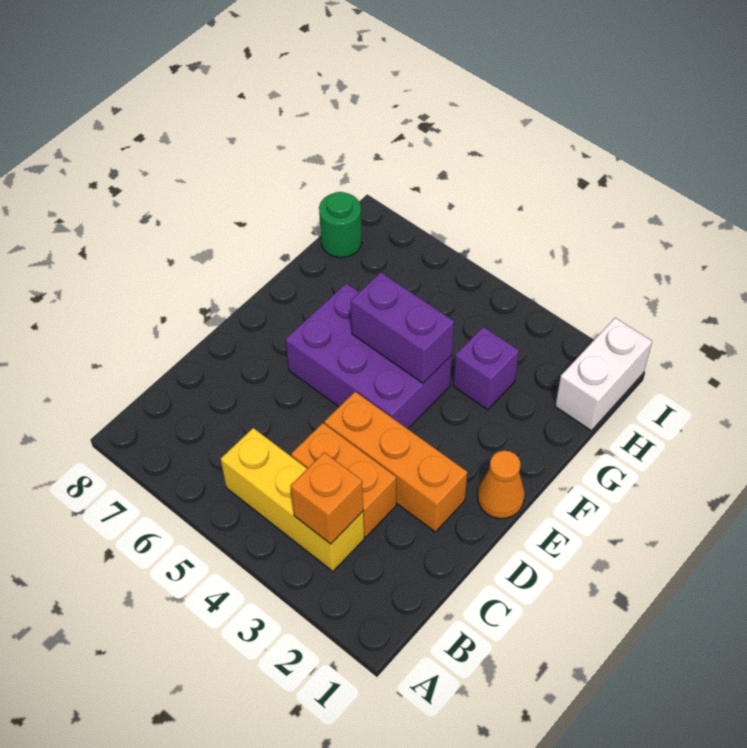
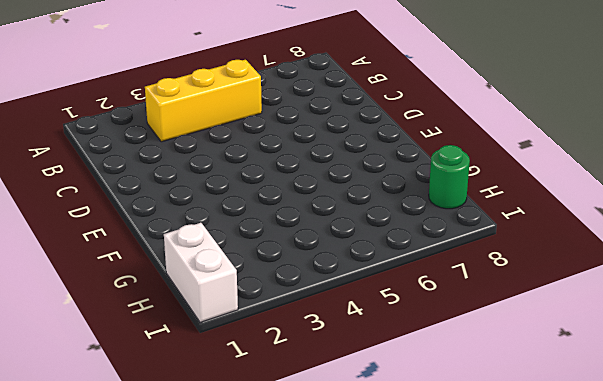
none -> orange 1x2 brick [291,423,396,537]
none -> orange 1x3 brick [324,392,467,532]

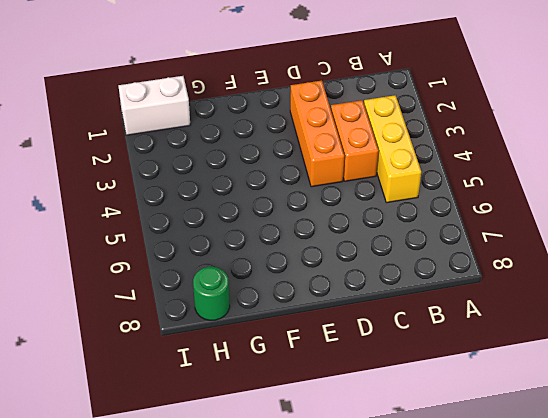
none -> orange 1x1 cone [478,451,525,519]
none -> purple 2x3 brick [285,283,452,429]

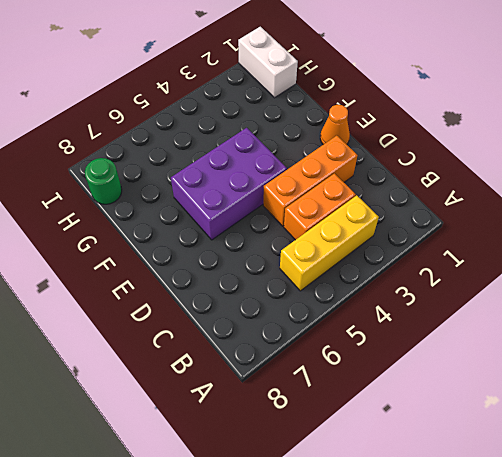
none -> purple 1x1 brick [453,327,519,410]
none -> orange 1x1 brick [290,452,363,544]

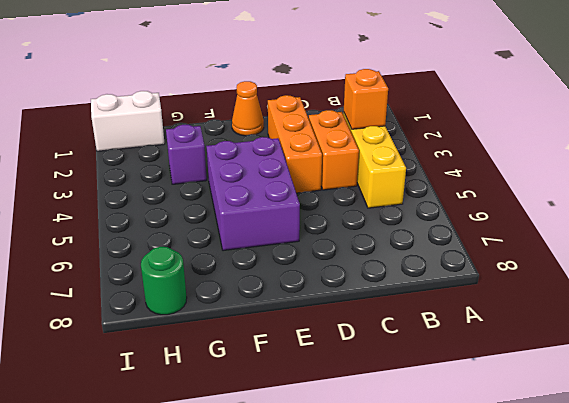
none -> purple 1x2 brick [351,272,454,383]

